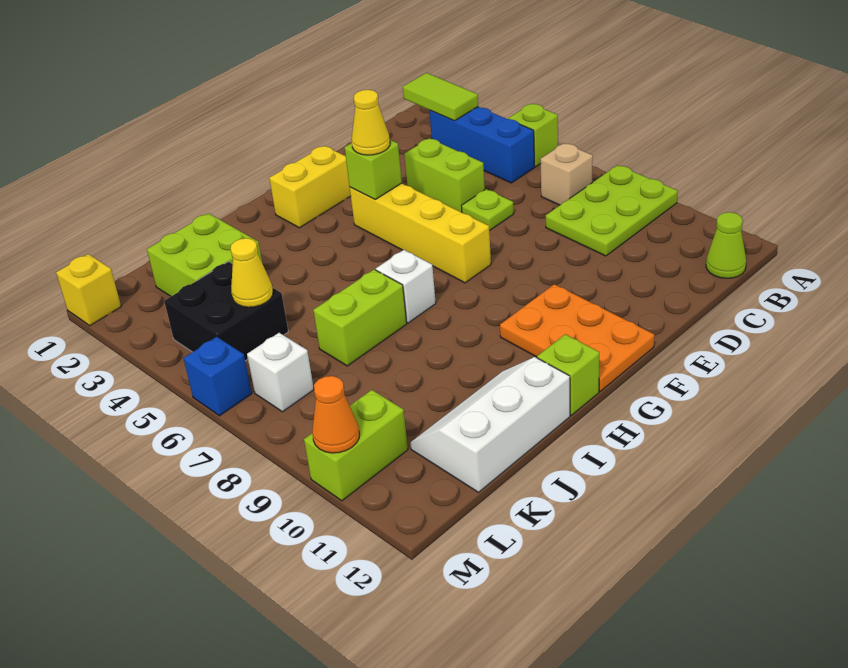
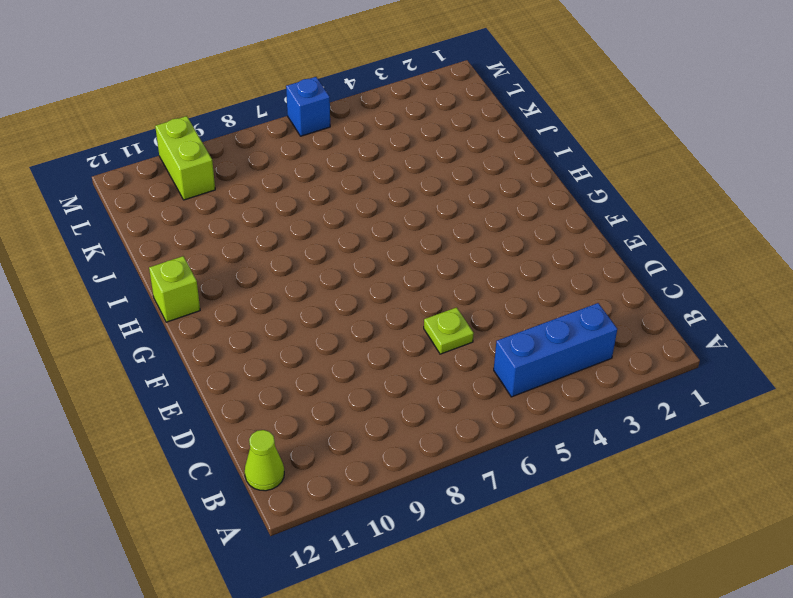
none -> lime 1x1 brick [508,104,558,167]
none -> lime 2x3 plate [546,165,678,256]
none -> tan 1x1 brick [541,143,593,205]

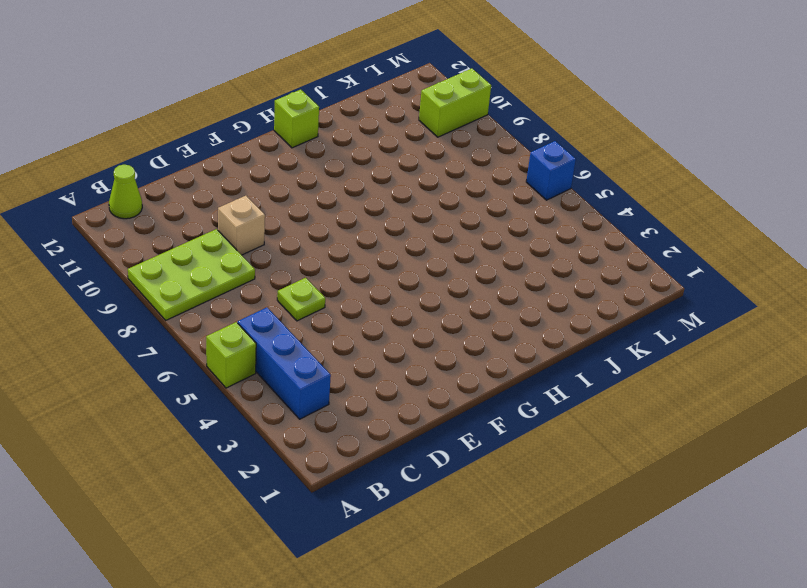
tan 1x1 brick [218,196,265,255] -> tan 1x1 brick moved to [541,143,593,205]
none -> lime 1x2 brick [404,138,485,212]
none -> yellow 1x2 brick [269,146,351,228]
none -> yellow 1x4 brick [350,183,491,283]

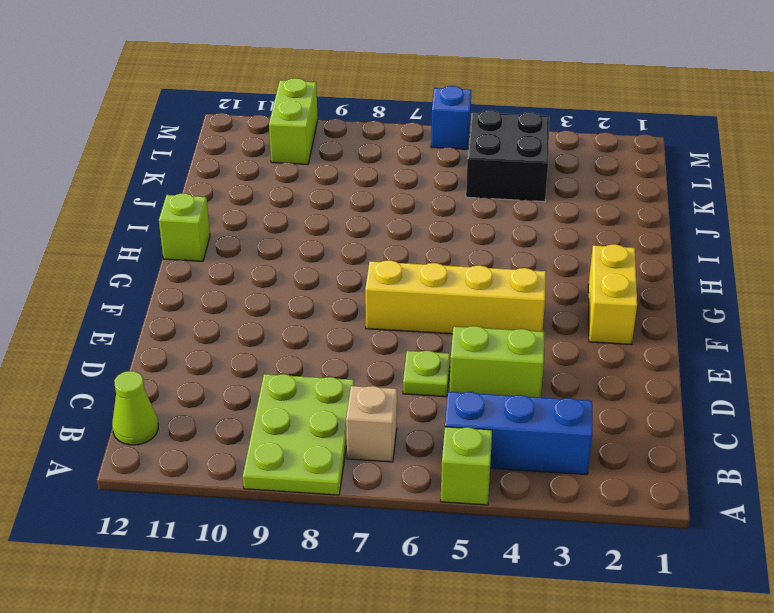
none -> orange 2x3 plate [500,284,654,391]
none -> white 1x1 brick [376,250,436,323]
none -> lime 1x2 brick [313,270,407,366]

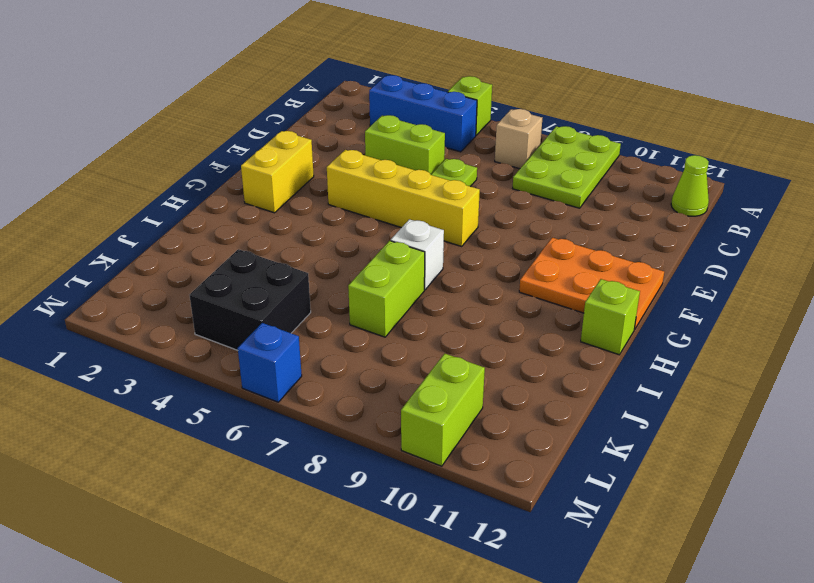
none -> white 2x3 slope [410,357,570,492]
none -> lime 2x2 brick [147,213,262,296]
none -> white 1x1 brick [247,333,314,412]

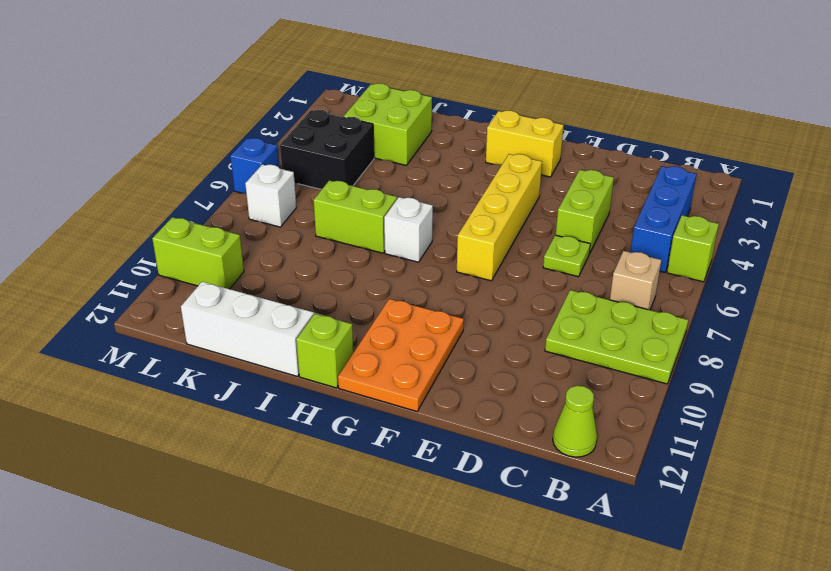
none -> yellow 1x1 brick [56,254,121,326]
none -> lime 1x2 tile [403,73,478,121]
none -> lime 1x1 brick [345,140,402,199]

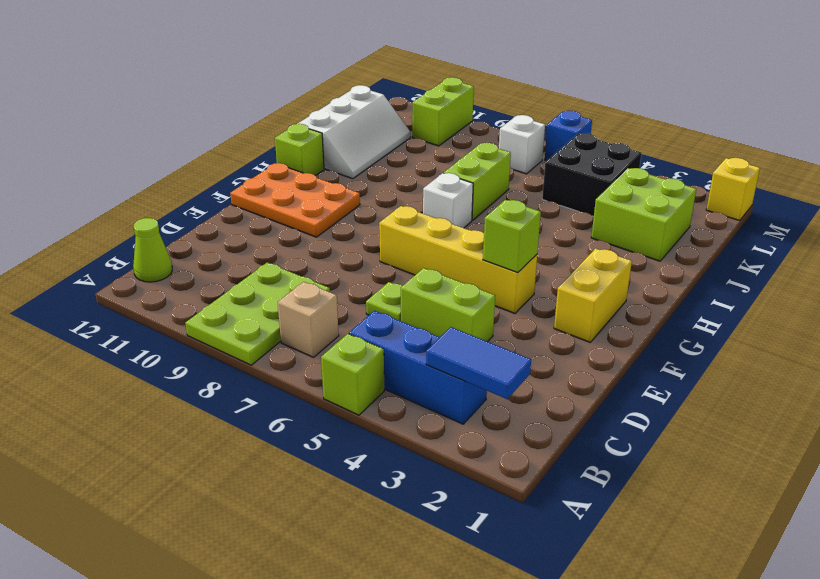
blue 1x2 tile [426,327,531,399] -> lime 1x2 tile [403,73,478,121]
none -> yellow 1x1 cone [231,238,273,307]
none -> orange 1x1 cone [312,376,359,453]
none -> yellow 1x1 cone [352,90,390,155]

